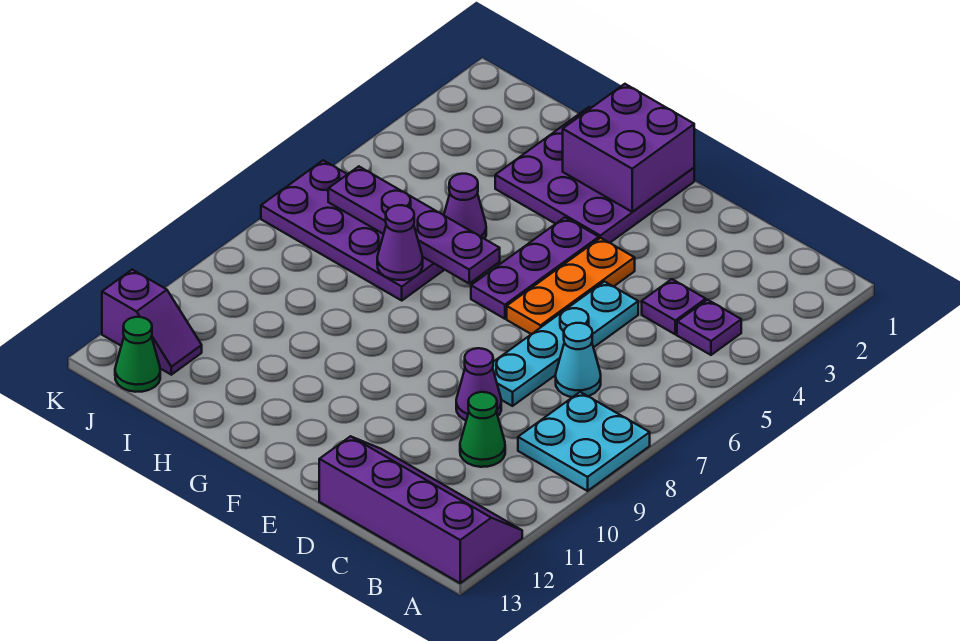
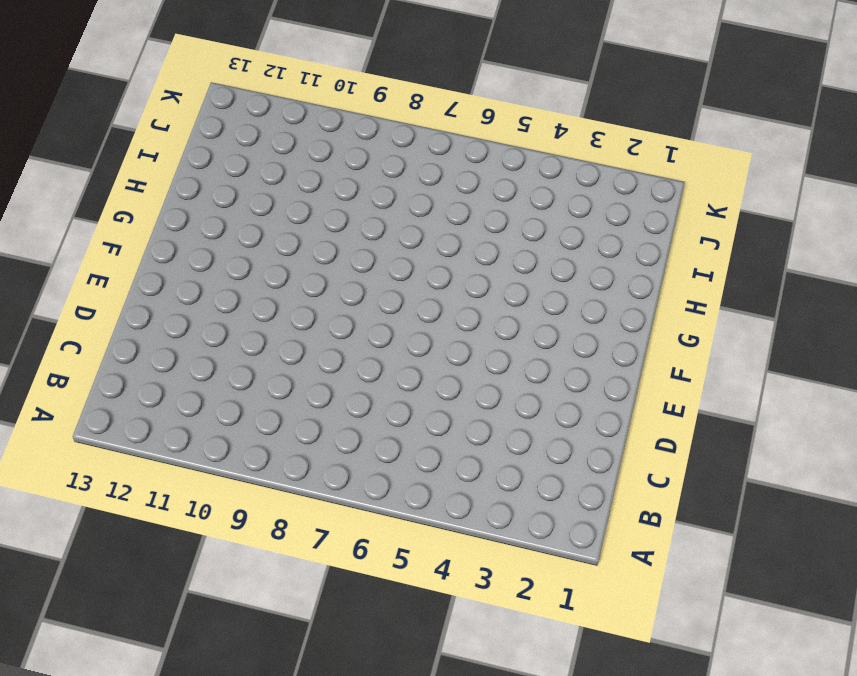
none -> cyan 2x2 plate [518,392,650,491]
none -> purple 2x4 slope [319,436,522,583]
none -> purple 1x1 plate [677,300,741,355]

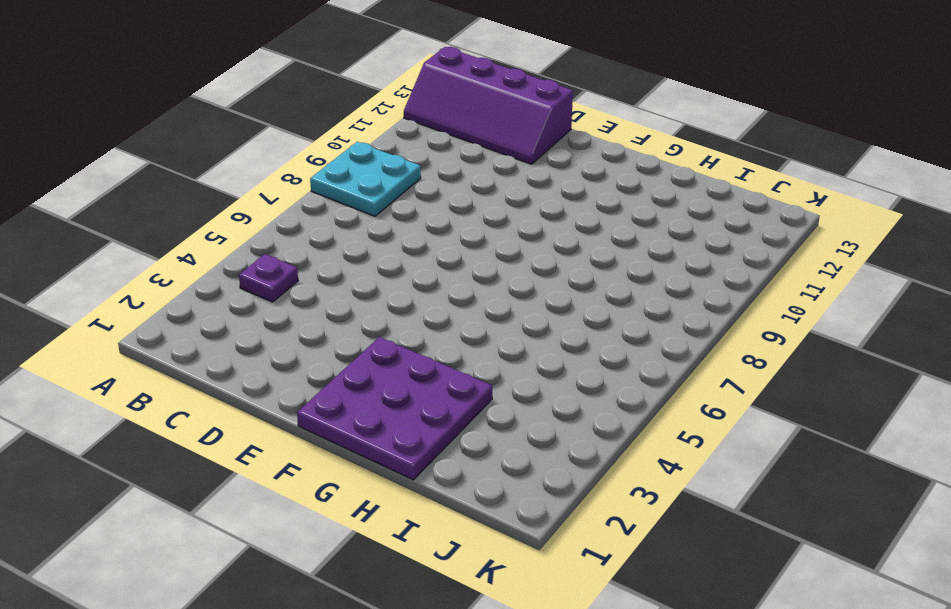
none -> purple 1x1 plate [642,279,706,334]
none -> cyan 1x1 cone [556,323,601,397]
none -> green 1x1 cone [460,392,505,467]

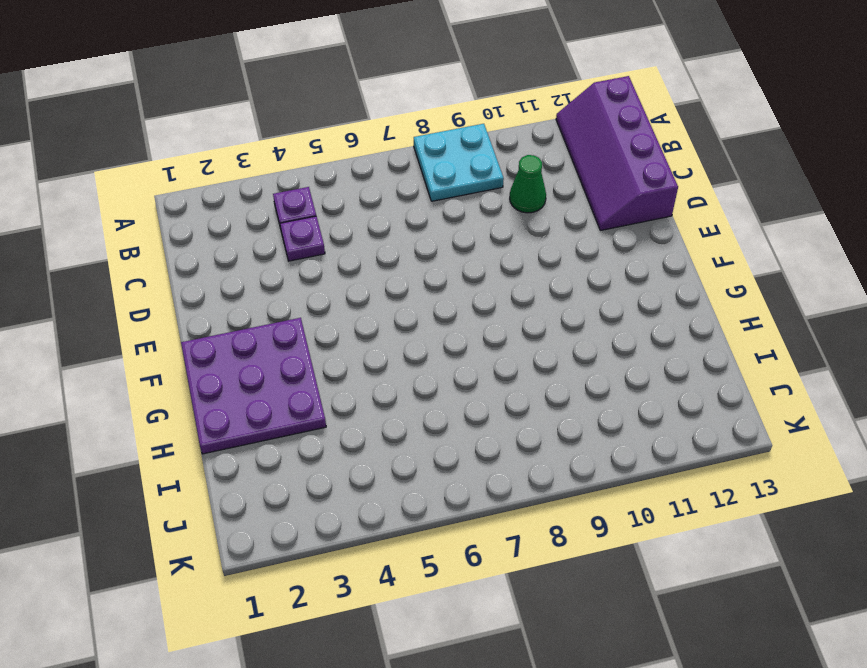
none -> cyan 1x1 cone [556,323,601,397]
none -> cyan 1x4 plate [493,282,638,406]
none -> purple 1x1 cone [456,348,501,420]

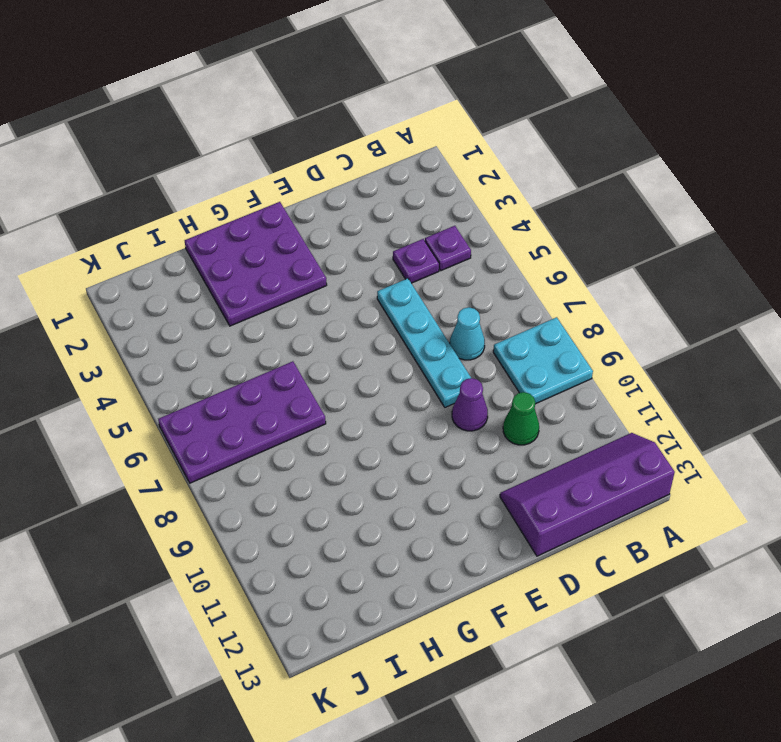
none -> orange 1x3 plate [507,238,635,334]
none -> purple 1x3 plate [471,217,599,319]
none -> purple 1x1 cone [444,174,486,239]

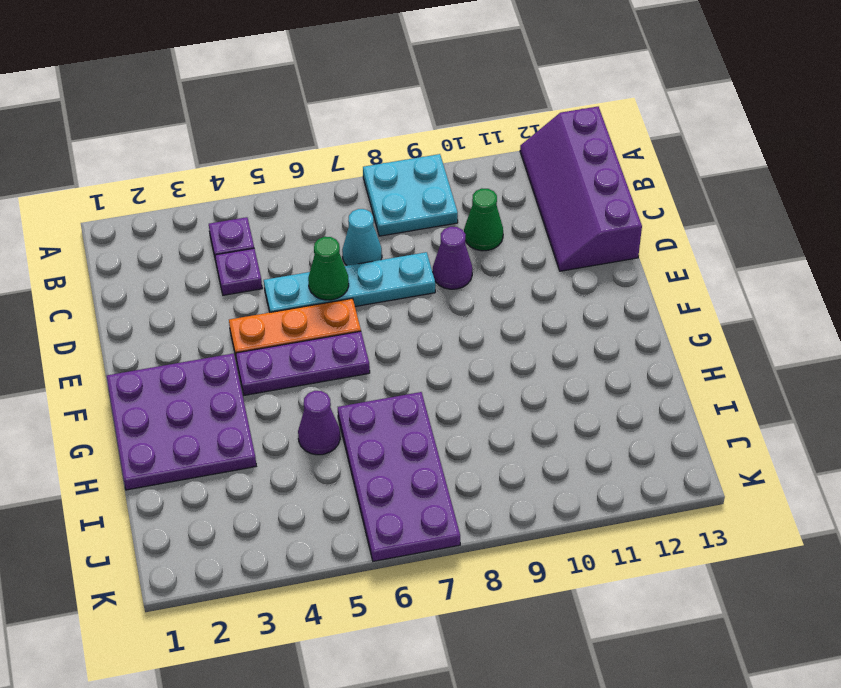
green 1x1 cone [308,237,349,300] -> green 1x1 cone moved to [115,317,160,392]
none -> purple 1x2 slope [102,270,202,375]
none -> purple 2x2 brick [563,84,694,212]
none -> purple 1x4 plate [328,166,500,283]

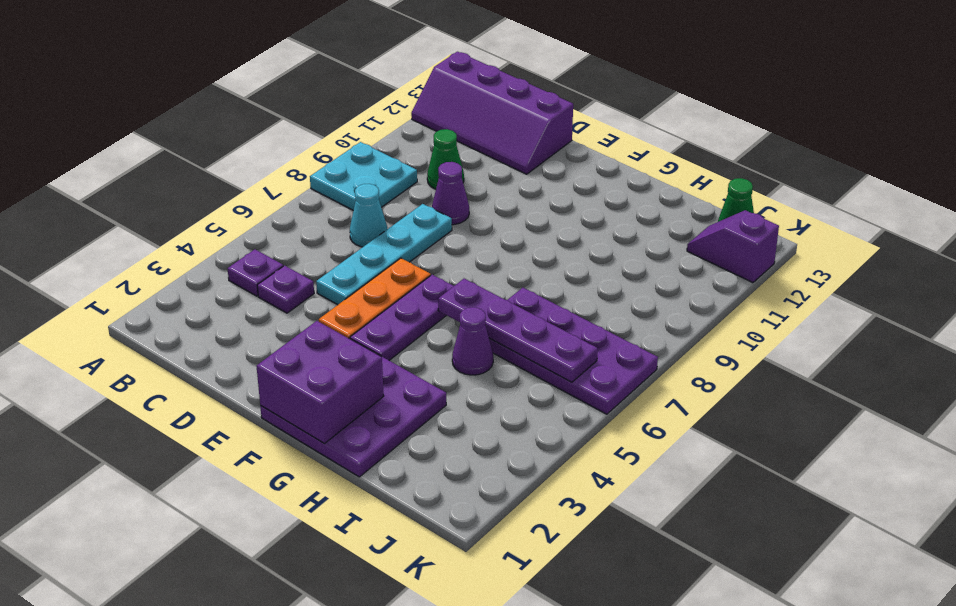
none -> purple 1x1 cone [377,205,423,280]

